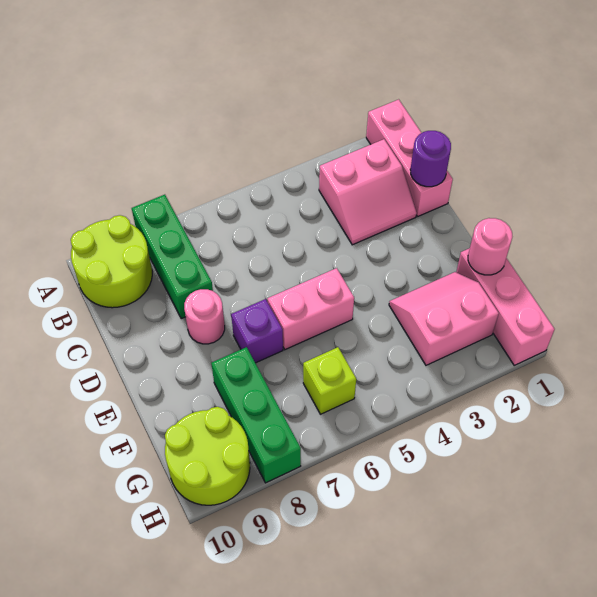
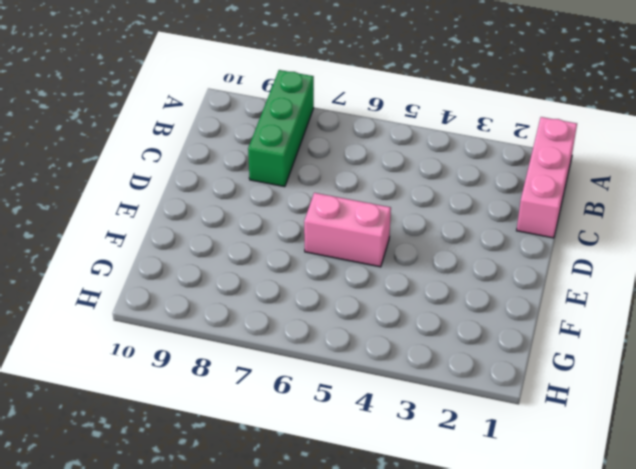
none -> lime 2x2 round brick [71,215,152,308]
none -> pink 2x2 slope [319,139,417,245]
none -> pink 1x1 round brick [184,289,225,344]

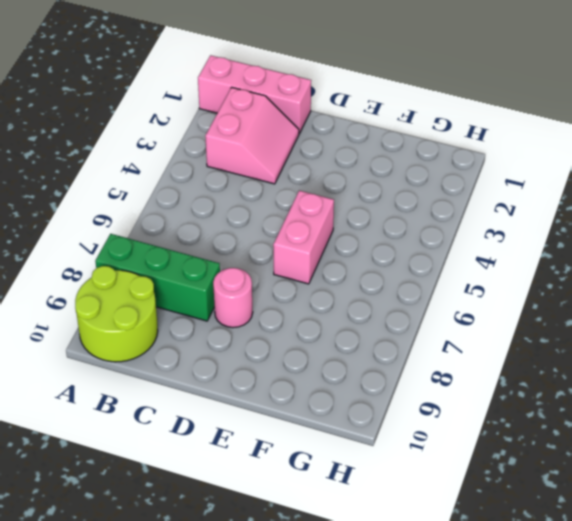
none -> purple 1x1 brick [231,299,283,363]
none -> pink 1x3 brick [456,248,555,365]
none -> pink 2x2 slope [389,272,499,365]

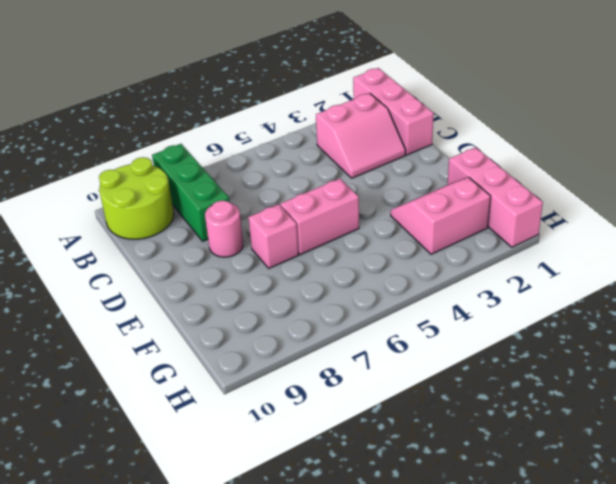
pink 1x1 brick [249,204,298,268] -> purple 1x1 brick [231,299,283,363]
none -> green 1x3 brick [211,347,301,483]
none -> lime 1x1 brick [303,347,356,414]
none -> lime 2x2 round brick [165,407,250,505]

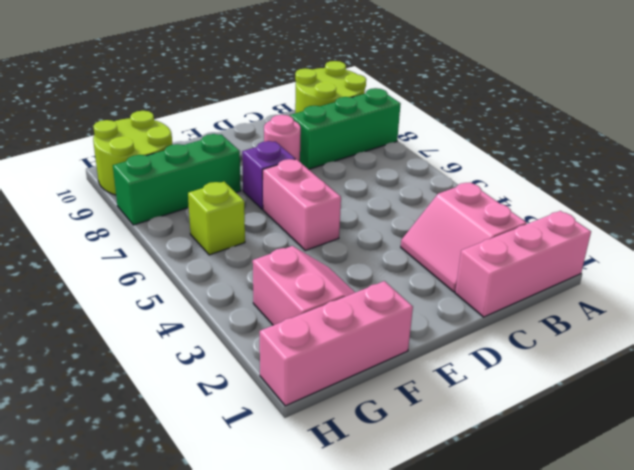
none -> purple 1x1 round brick [410,131,451,187]
none -> pink 1x1 round brick [468,218,512,275]

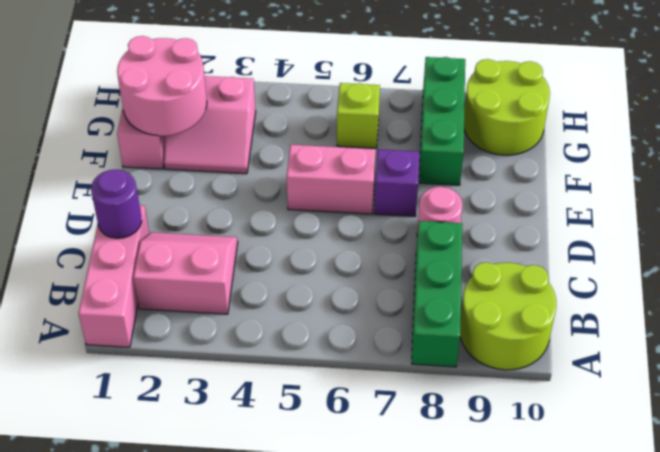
pink 2x2 round brick [117,36,207,136] -> pink 1x1 round brick [468,218,512,275]

